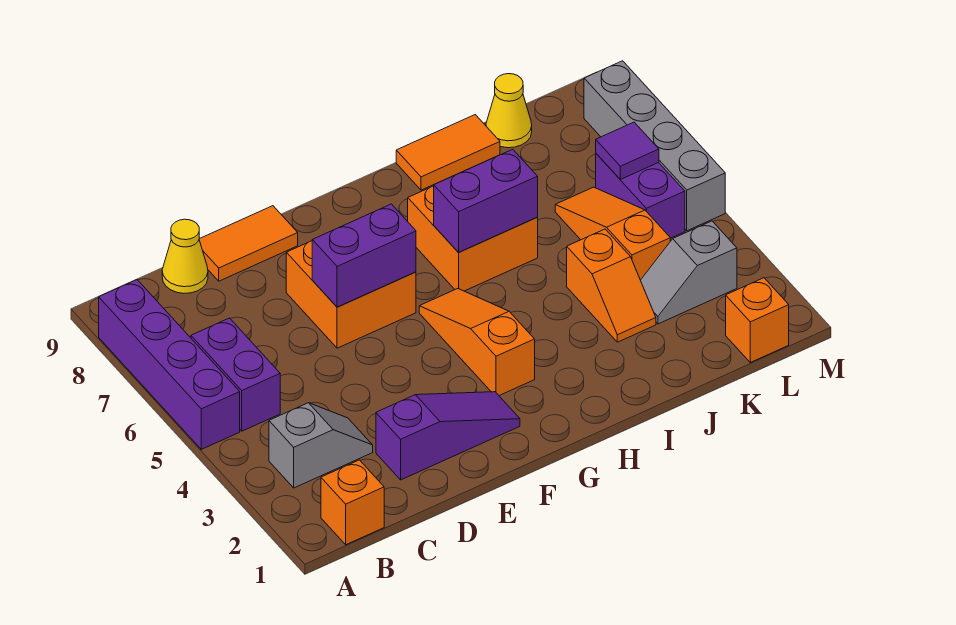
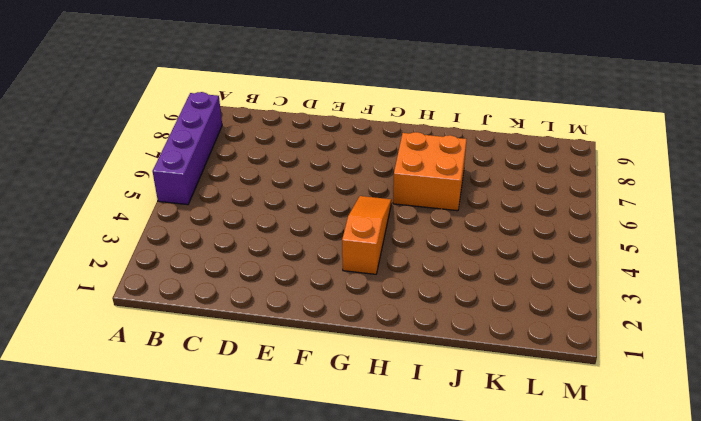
none -> orange 1x1 brick [321,460,384,545]
none -> grey 1x2 slope [269,403,373,488]
none -> purple 1x2 brick [191,318,280,431]

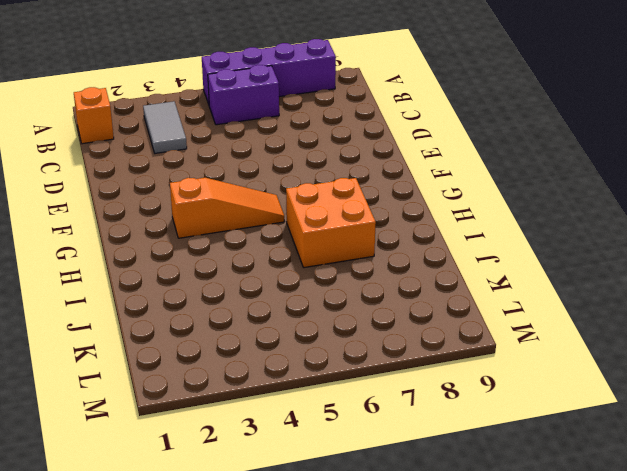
grey 1x2 tile [143,101,187,153] -> grey 1x2 slope [269,403,373,488]
none -> yellow 1x1 cone [162,219,208,293]
none -> purple 1x3 slope [376,392,520,480]
none -> orange 1x2 tile [199,206,298,281]

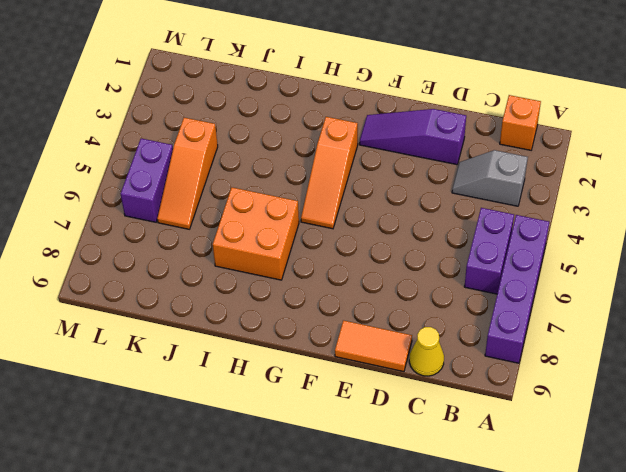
none -> orange 2x2 brick [286,241,416,348]
none -> orange 1x2 tile [396,115,500,190]
none -> orange 1x2 slope [567,229,656,342]

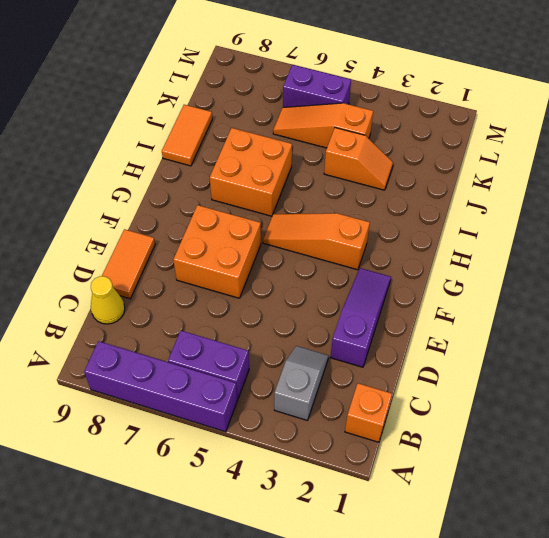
none -> grey 1x2 slope [641,221,737,324]
none -> yellow 1x1 cone [486,74,532,148]
none -> orange 1x1 brick [726,278,789,362]

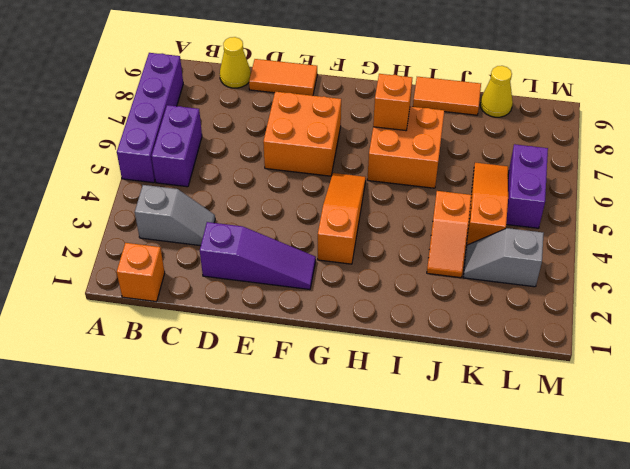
orange 1x1 brick [373,74,412,131] -> orange 1x1 brick moved to [726,278,789,362]
none -> grey 1x4 brick [584,61,725,231]
none -> purple 1x2 brick [312,204,416,307]
none -> purple 1x2 brick [434,149,538,252]

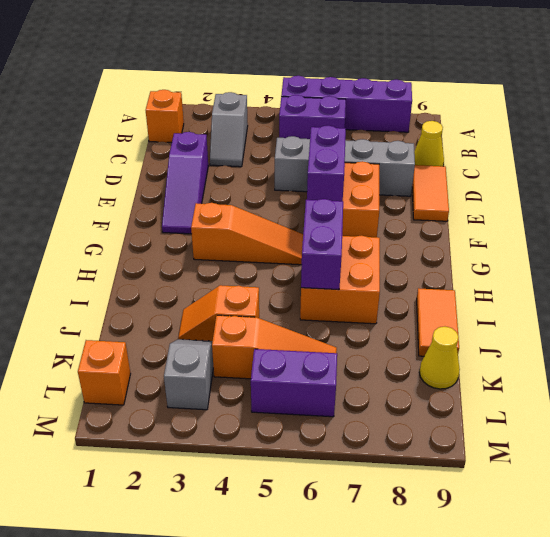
grey 1x4 brick [275,136,415,196] -> grey 1x4 brick moved to [584,61,725,231]
none -> purple 1x1 tile [596,122,659,179]

